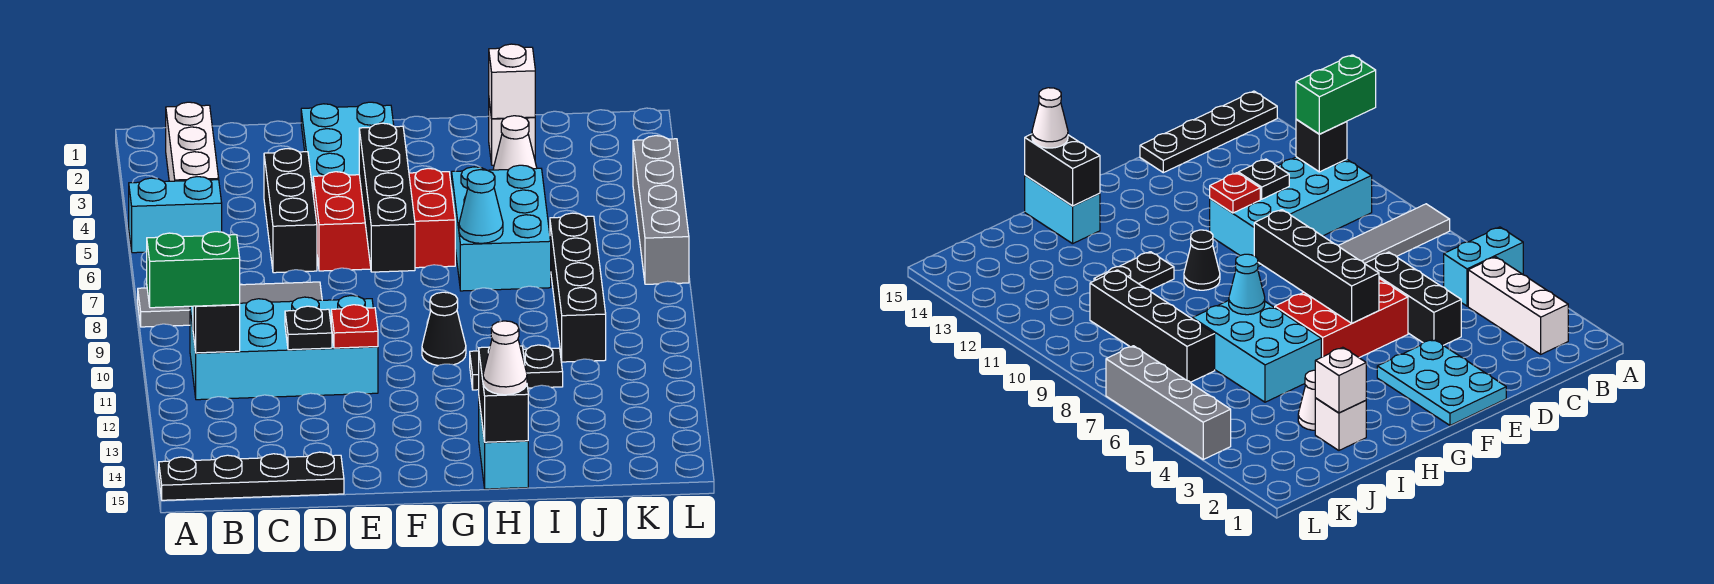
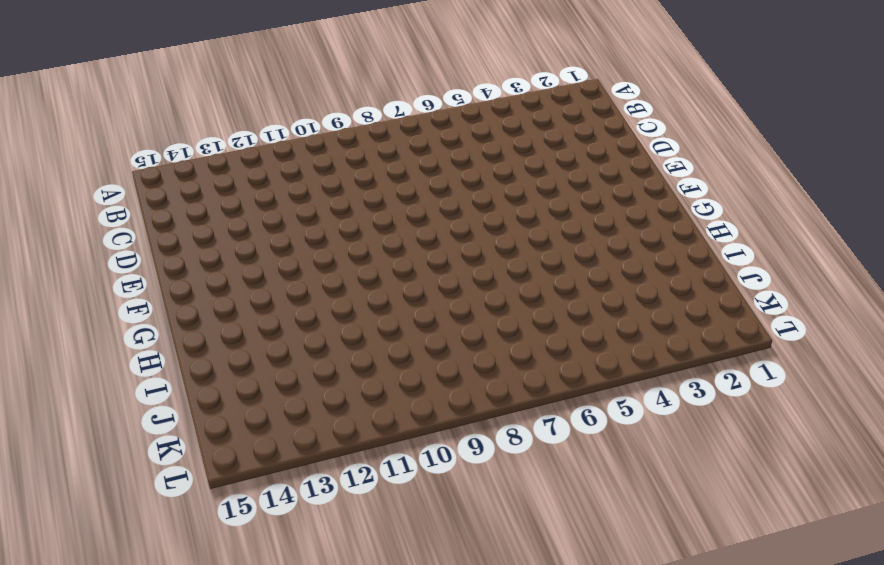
none -> cyan 1x2 brick [129,177,222,253]
none -> grey 1x4 tile [138,282,322,327]
none -> black 1x4 plate [159,452,344,500]

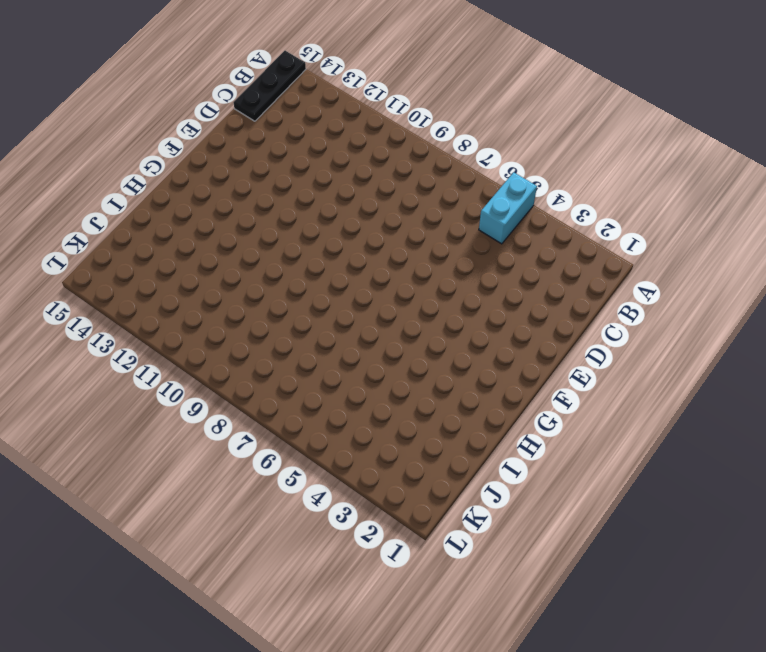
black 1x3 plate [234,51,306,121] -> black 1x4 plate [159,452,344,500]
none -> grey 1x4 tile [138,282,322,327]
none -> white 1x3 brick [166,102,219,181]
none -> cyan 2x4 brick [190,296,378,400]

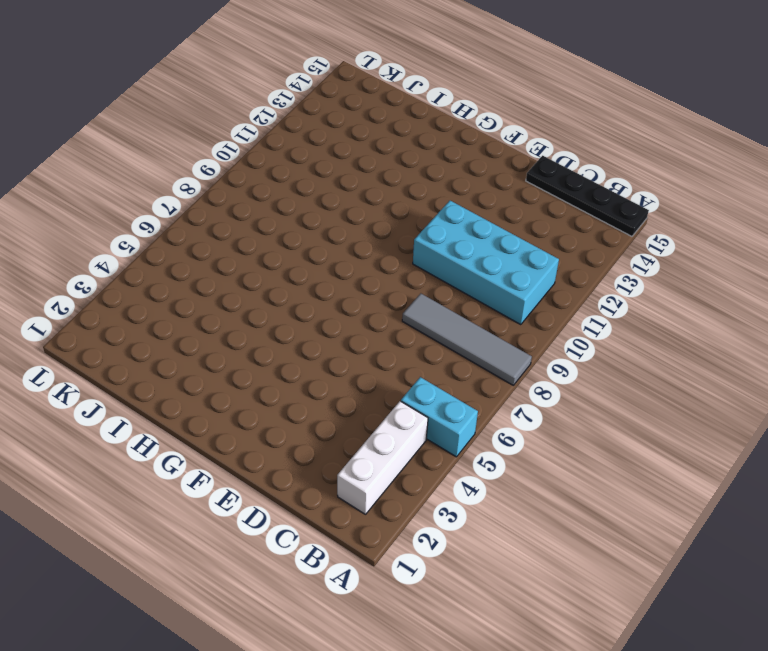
none -> black 1x3 brick [264,149,317,273]
none -> cyan 2x3 plate [301,102,394,189]
none -> red 2x3 brick [313,168,455,271]

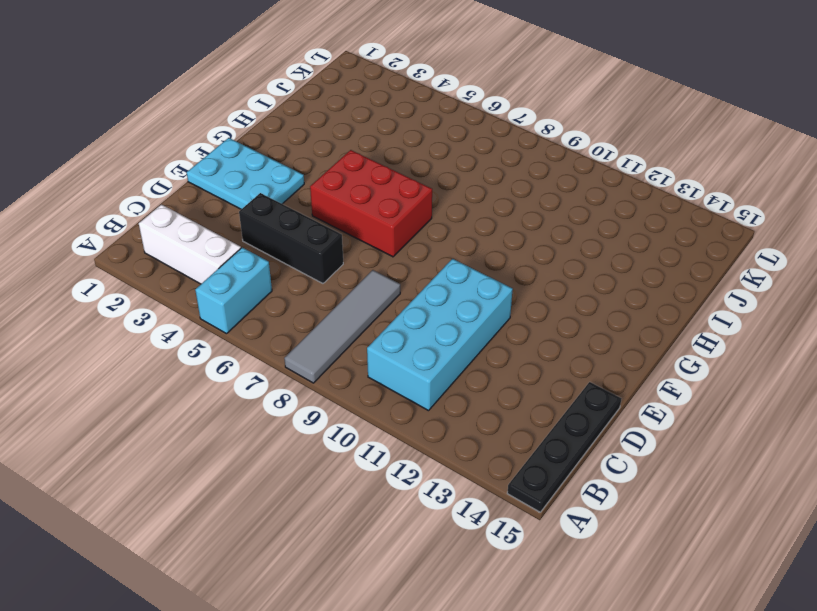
red 2x3 brick [310,150,432,257] -> red 2x3 brick turned to [313,168,455,271]
none -> black 1x1 cone [422,292,466,366]
none -> cyan 2x3 brick [452,165,551,291]
none -> black 1x2 plate [470,345,563,390]

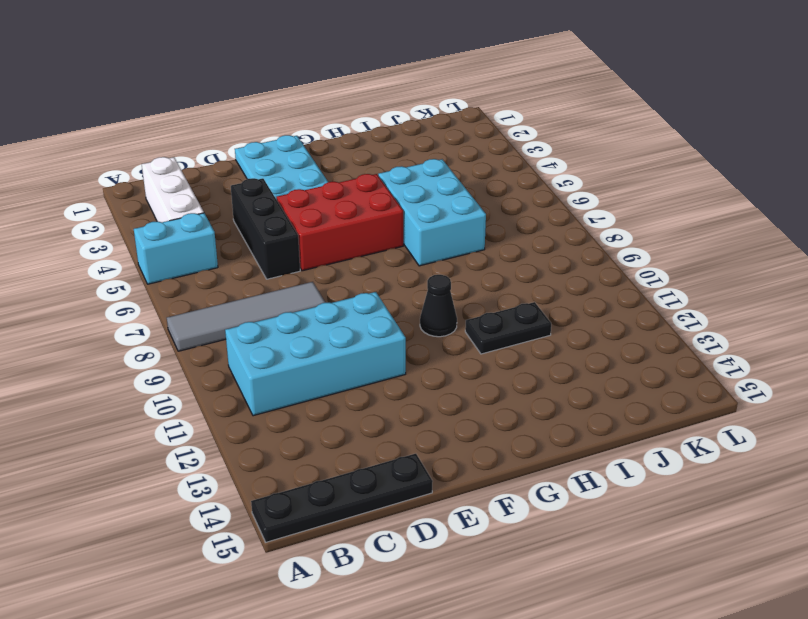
none -> cyan 1x2 brick [479,401,528,489]
none -> white 1x1 brick [489,102,535,165]
none -> white 1x1 cone [493,116,537,170]

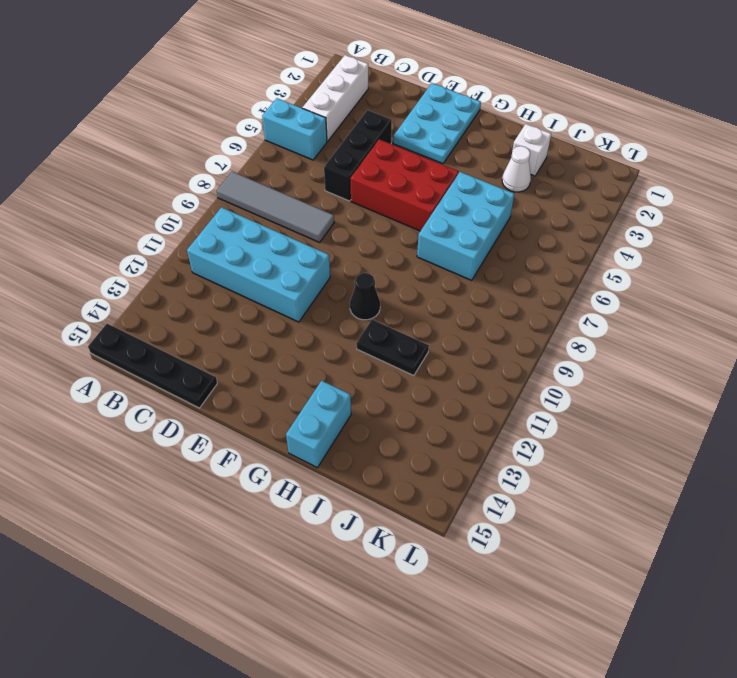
none -> black 1x4 brick [550,213,606,362]
none -> grey 1x4 brick [633,136,689,284]
none -> black 1x1 brick [193,305,240,353]

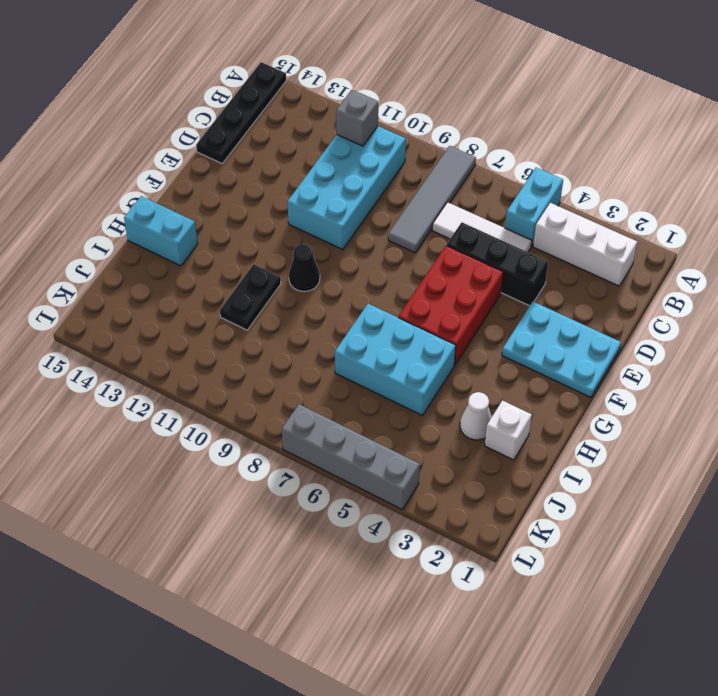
grey 1x1 brick [336,90,378,146] -> black 1x1 brick [193,305,240,353]
white 1x3 tile [432,202,532,252] -> none
none -> black 1x4 brick [550,213,606,362]
none -> black 1x1 plate [285,306,332,350]
none -> red 1x1 plate [331,305,378,348]

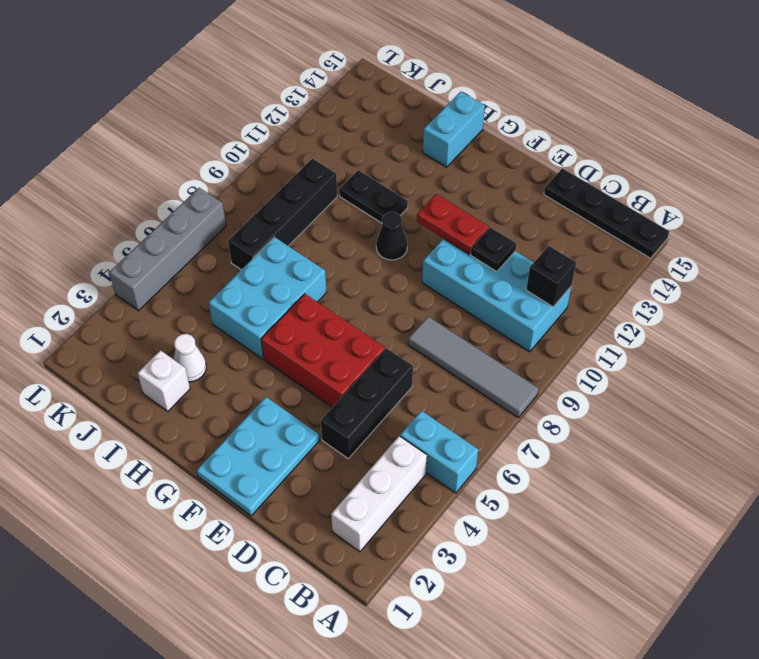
red 1x2 plate [417,194,489,254] -> red 1x1 plate [331,305,378,348]
none -> black 1x4 brick [359,123,415,272]
none -> cyan 1x1 cone [459,170,503,243]
none -> black 1x2 brick [479,346,528,442]

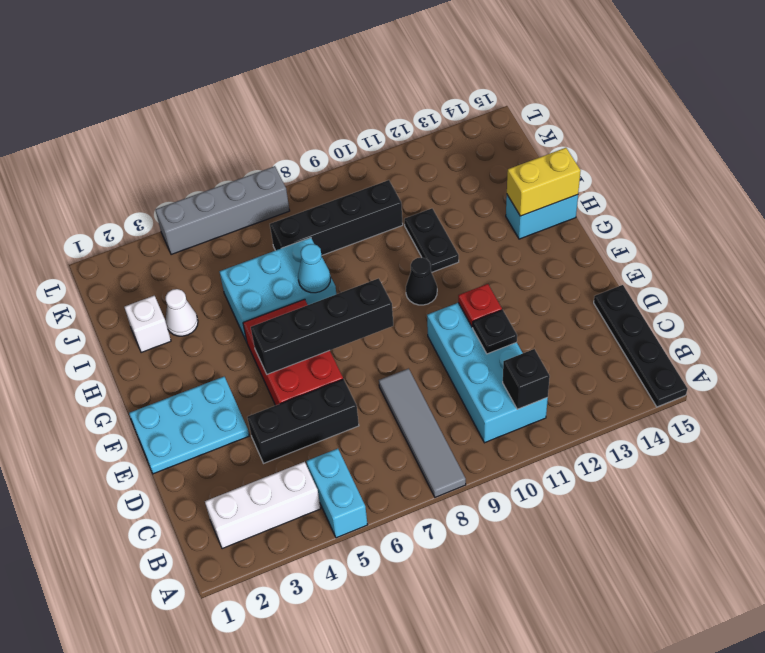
yellow 1x2 brick [507,148,581,216] -> black 1x2 brick [479,346,528,442]
none -> white 1x1 brick [489,44,535,119]
none -> green 1x2 brick [147,232,240,308]
none -> white 1x1 cone [483,321,527,395]

